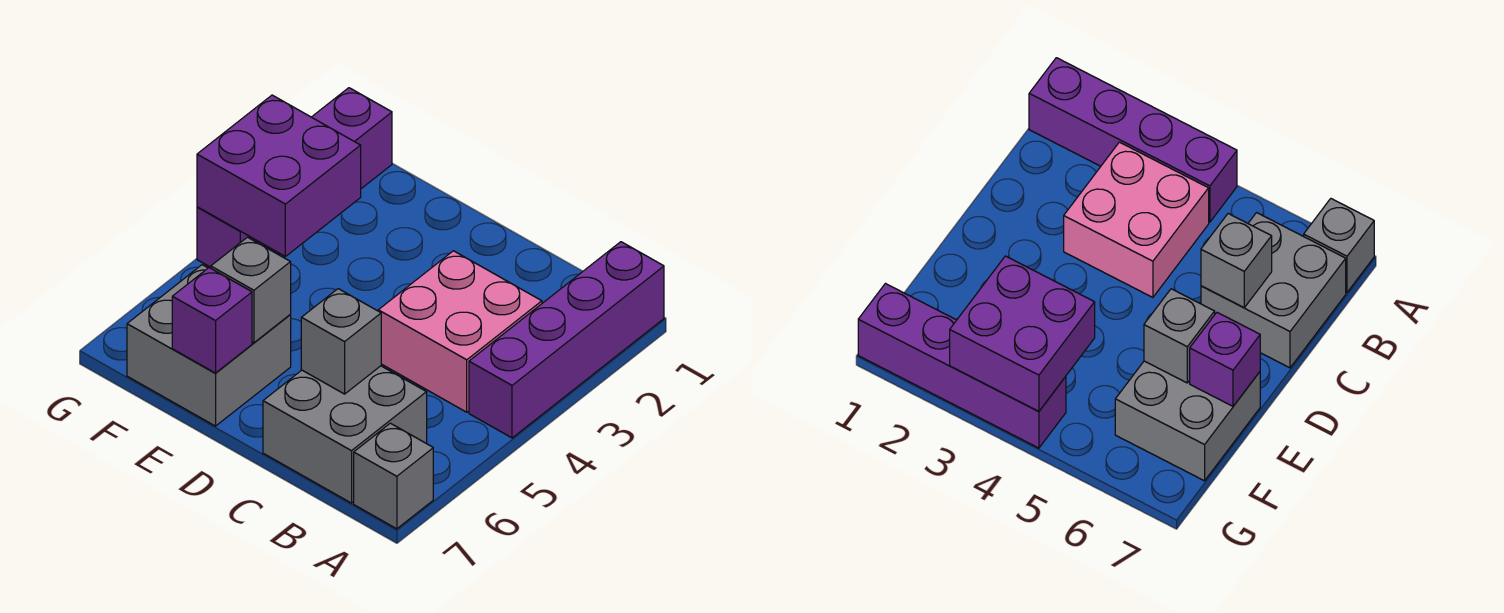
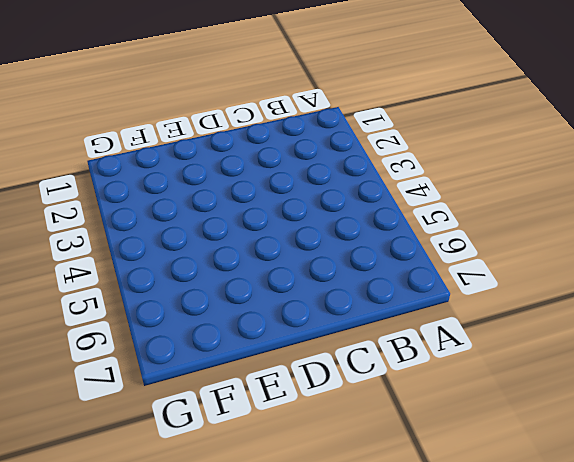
none -> purple 1x4 brick [469,242,664,438]
none -> grey 1x1 brick [354,423,433,529]

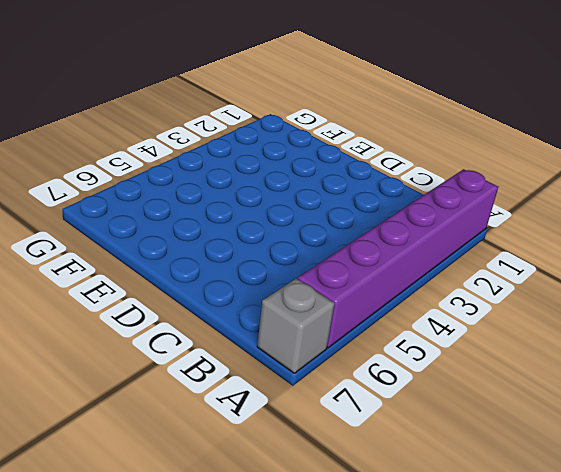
purple 1x6 brick [298,169,498,348] -> purple 1x4 brick [469,242,664,438]
none -> pink 2x2 brick [378,251,542,412]
none -> grey 2x2 brick [263,366,427,503]

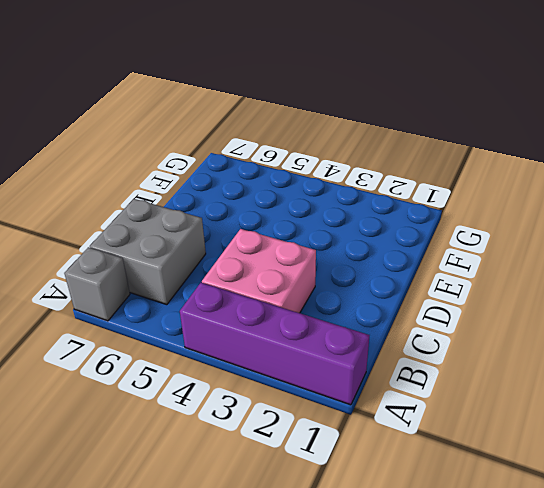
none -> grey 2x2 brick [127,265,291,426]
none -> purple 1x4 brick [197,88,392,267]

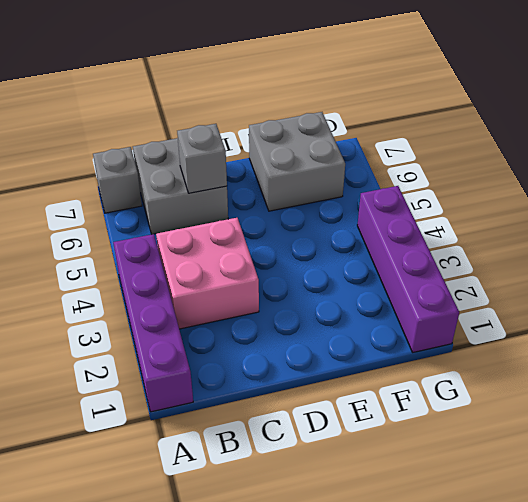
none -> grey 1x1 brick [211,237,291,343]
none -> purple 1x1 brick [172,268,252,373]

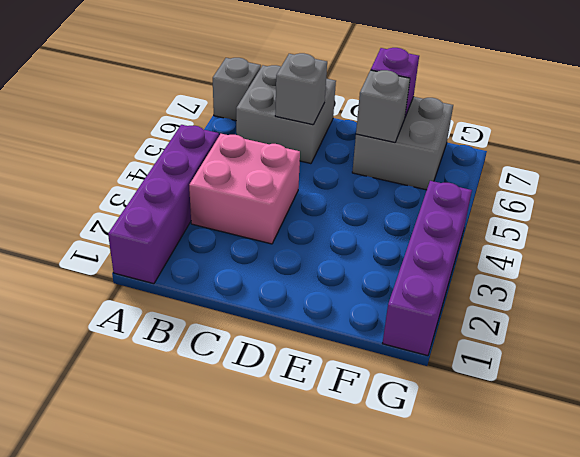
none -> purple 2x2 brick [197,95,361,256]

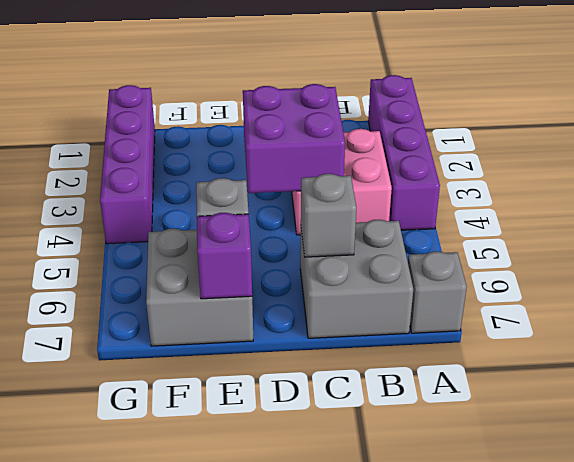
purple 2x2 brick [243,84,345,193] -> purple 2x2 brick moved to [197,95,361,256]

